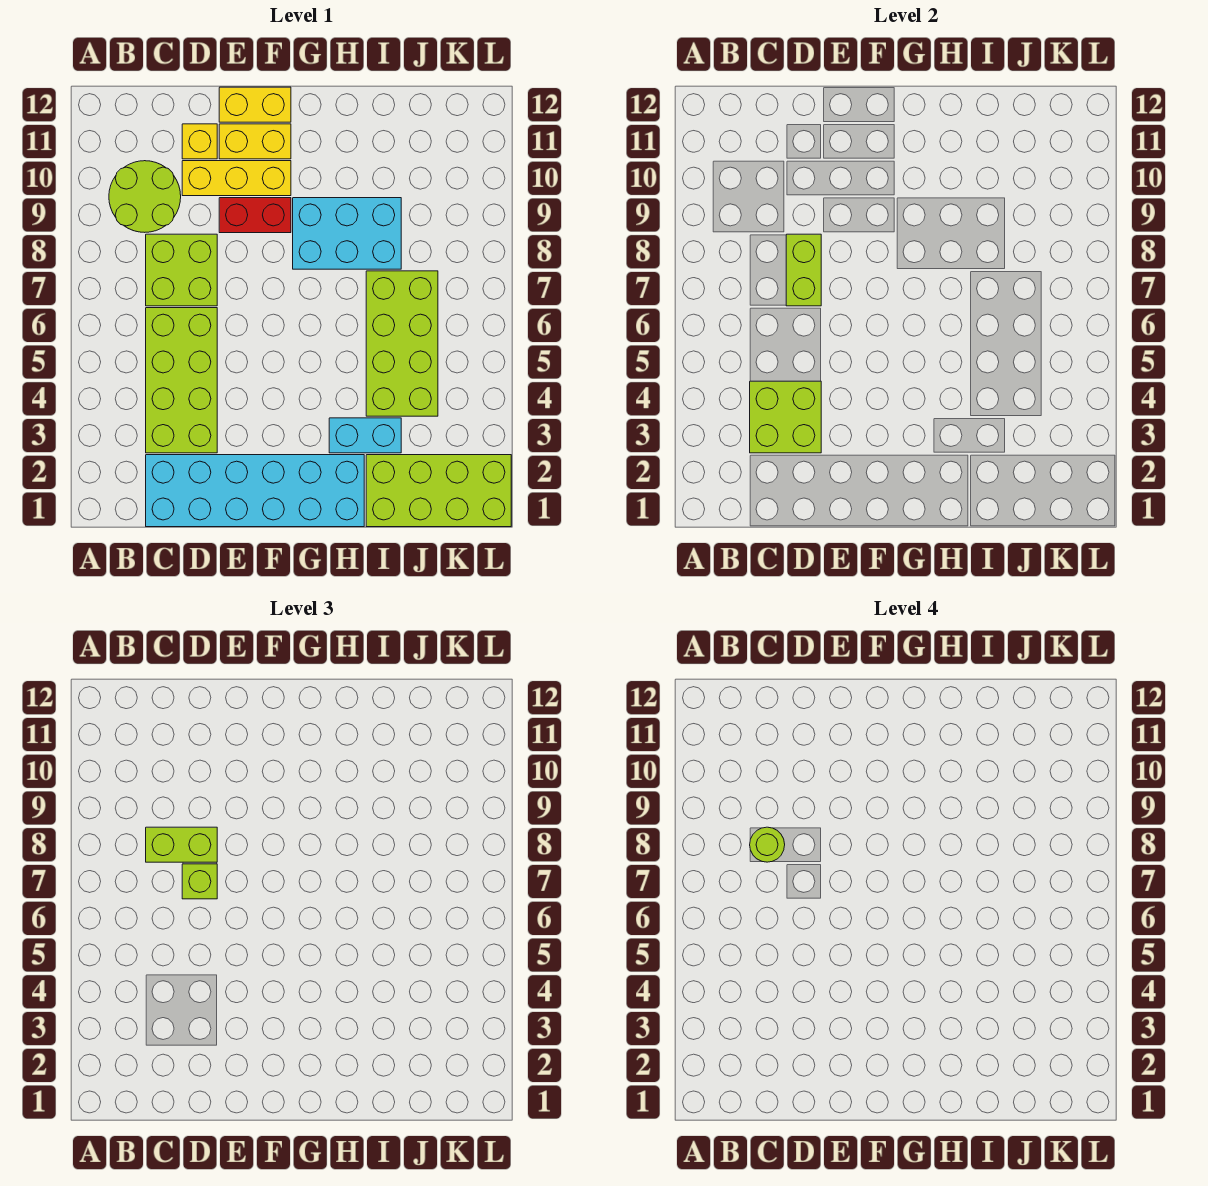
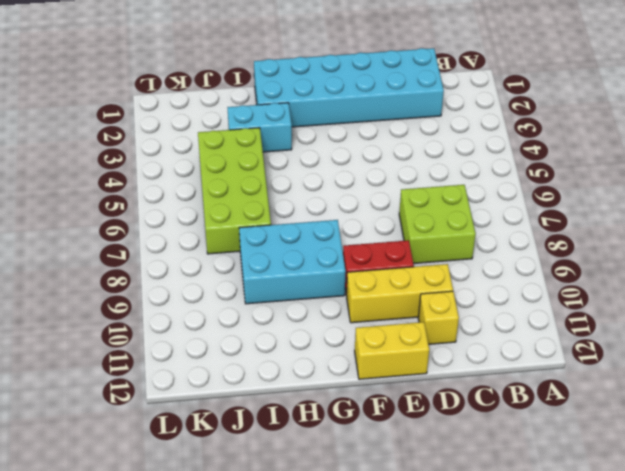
none -> lime 2x2 round brick [109,161,181,232]
none -> lime 2x4 brick [146,308,217,453]
none -> yellow 1x2 brick [219,124,291,159]

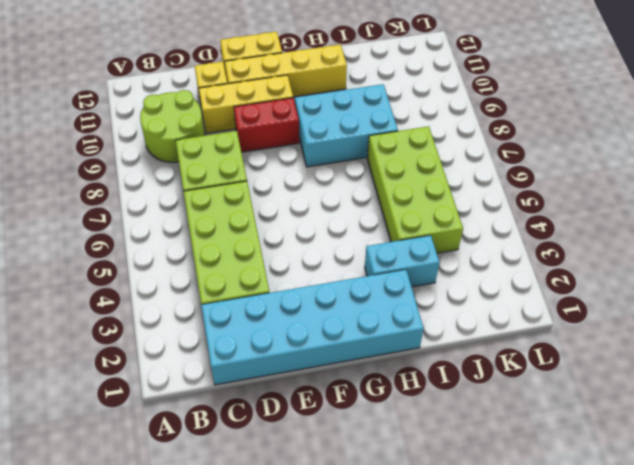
yellow 1x4 brick [225,44,347,97] -> yellow 1x2 brick [219,124,291,159]
none -> lime 2x4 brick [366,455,511,527]
none -> lime 2x2 brick [750,381,821,453]
none -> lime 1x2 brick [786,234,821,306]

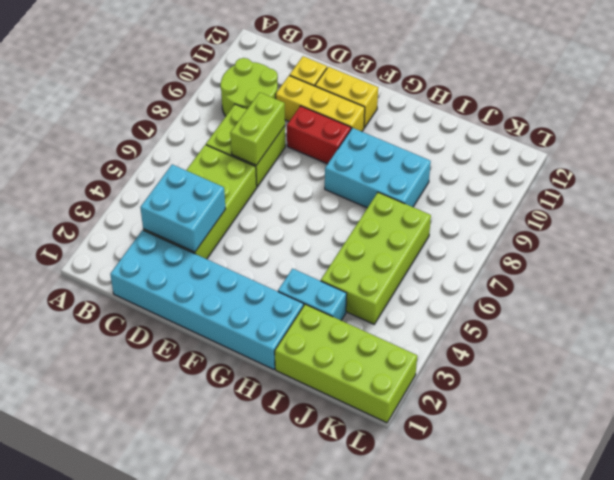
cyan 2x2 brick [140,164,225,252] -> lime 2x2 brick [750,381,821,453]
none -> yellow 1x2 brick [219,87,291,122]
none -> lime 1x2 brick [146,827,217,862]
none -> lime 1x1 brick [182,864,217,899]

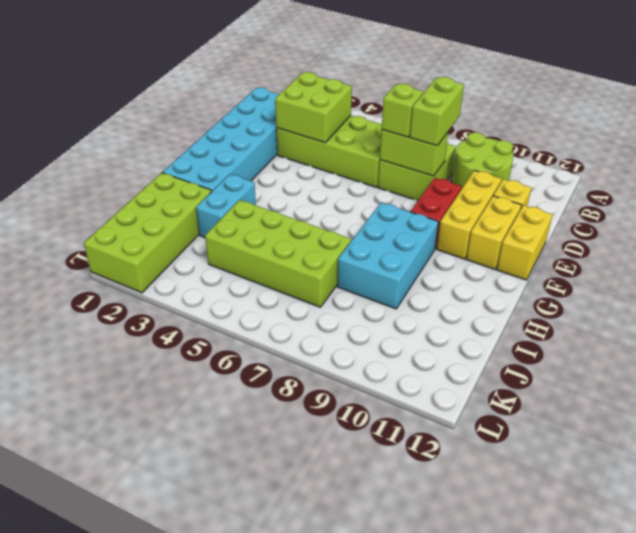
none -> lime 1x1 round brick [750,827,785,862]

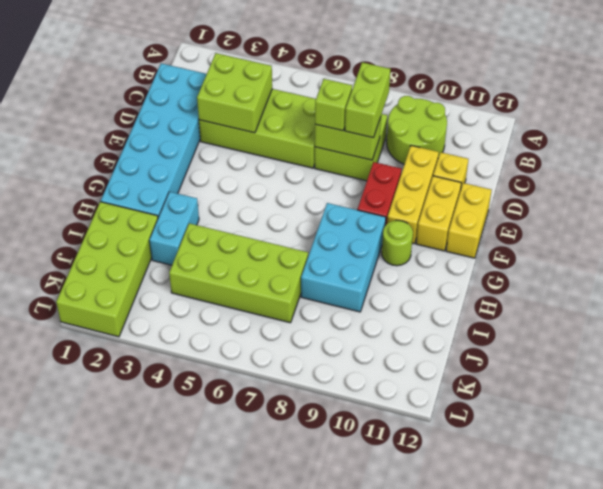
lime 1x1 round brick [382,220,413,266] -> lime 1x1 round brick moved to [750,827,785,862]

